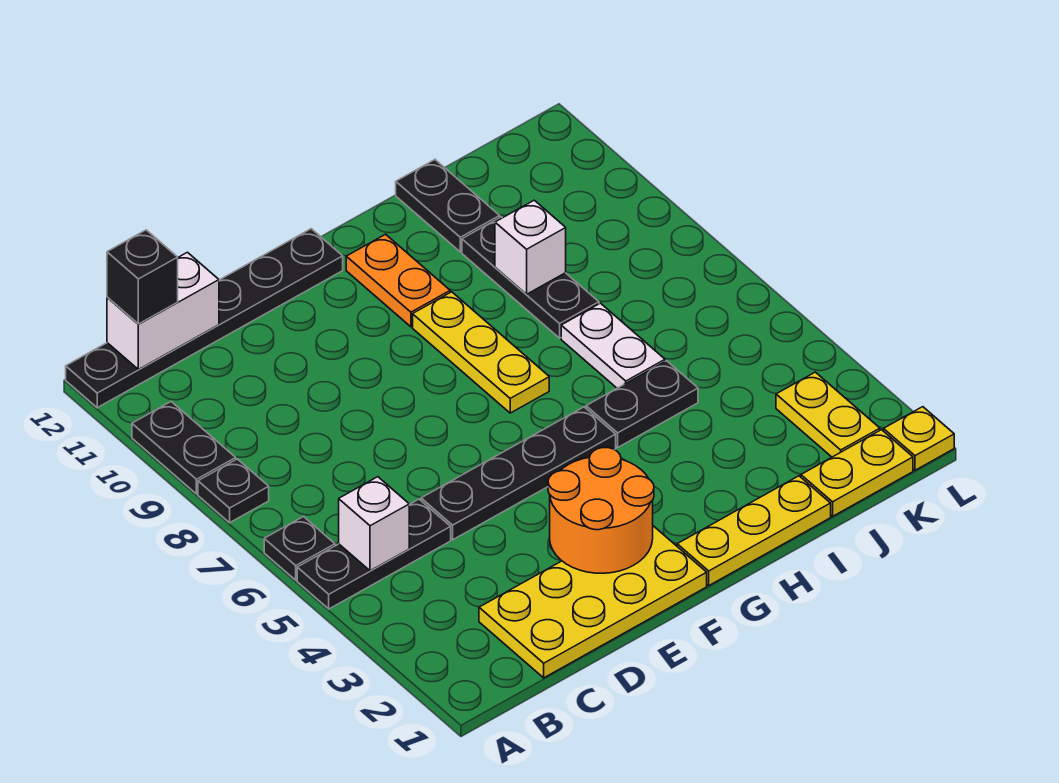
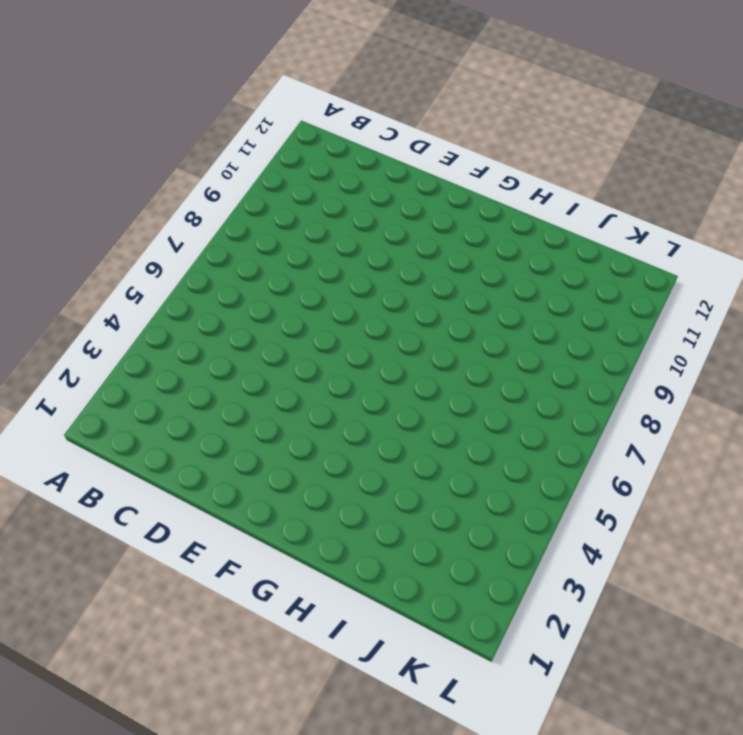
none -> black 1x3 plate [297,499,451,609]
none -> black 1x1 plate [264,517,335,580]
none -> black 1x1 plate [198,459,269,523]

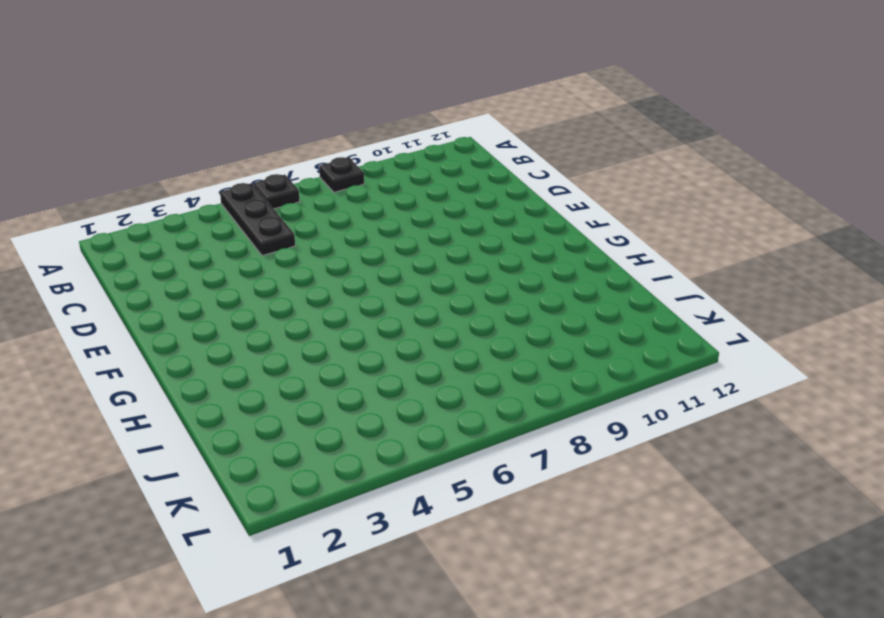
none -> black 1x2 plate [132,402,236,494]
none -> black 1x6 plate [66,229,343,408]
none -> yellow 2x4 plate [479,526,707,678]

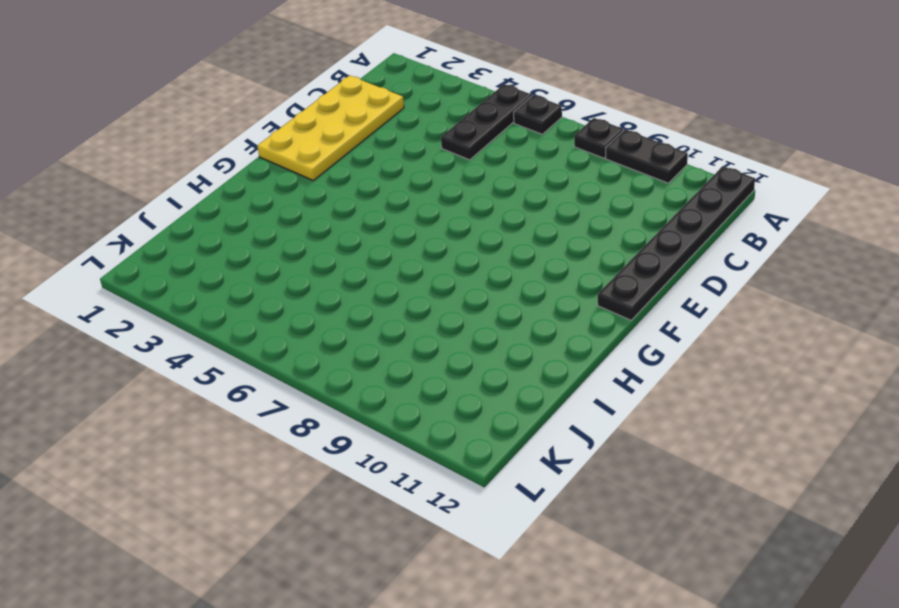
none -> black 1x4 plate [421,407,616,540]
none -> yellow 1x3 plate [677,476,831,585]
none -> yellow 1x3 plate [413,292,549,413]

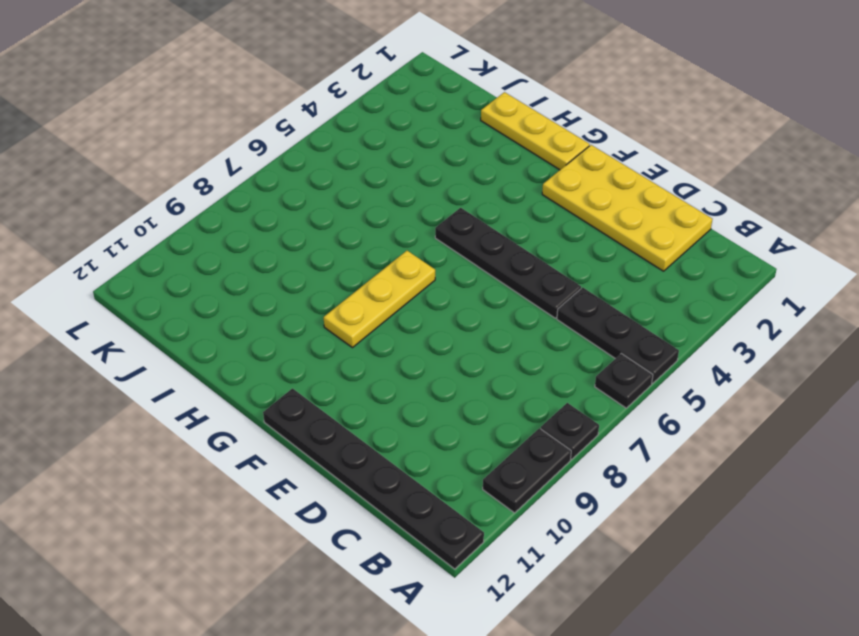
none -> orange 1x2 plate [346,234,450,327]
none -> black 1x2 plate [586,361,698,447]
none -> white 1x2 plate [561,303,665,388]

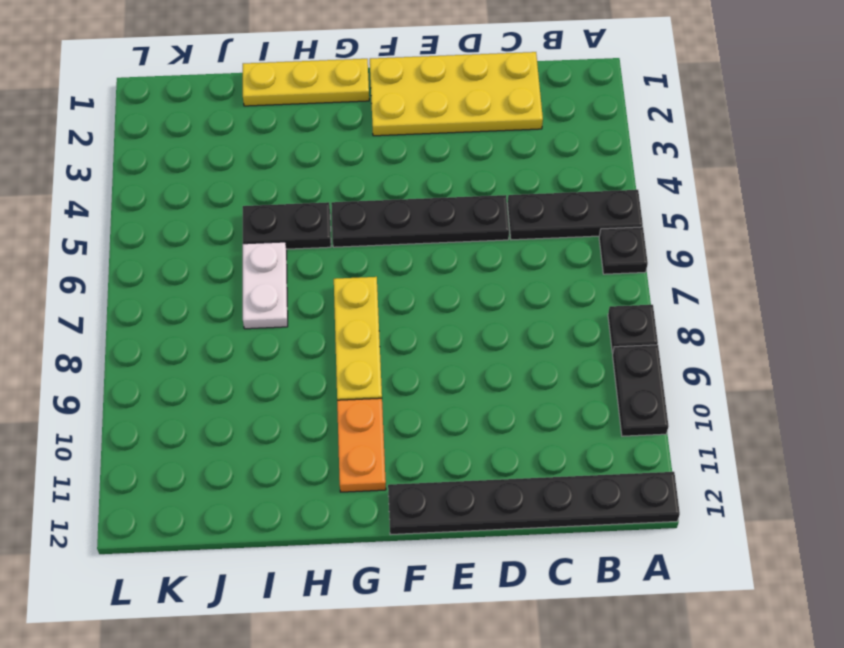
none -> black 1x3 plate [462,217,599,338]
none -> black 1x2 plate [396,160,500,252]
none -> yellow 1x2 plate [801,430,913,516]

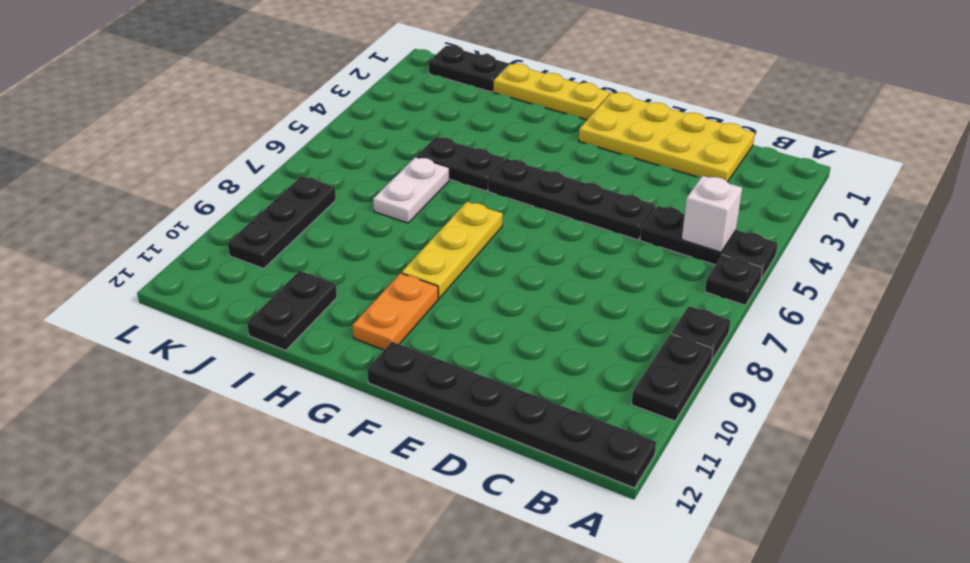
black 1x2 plate [429,45,509,92] -> yellow 1x2 plate [801,430,913,516]
black 1x3 plate [228,176,336,268] -> black 1x3 plate moved to [462,217,599,338]
none -> yellow 1x2 plate [776,372,880,457]
none -> yellow 1x1 plate [884,407,954,470]
none -> white 1x2 brick [107,252,219,369]

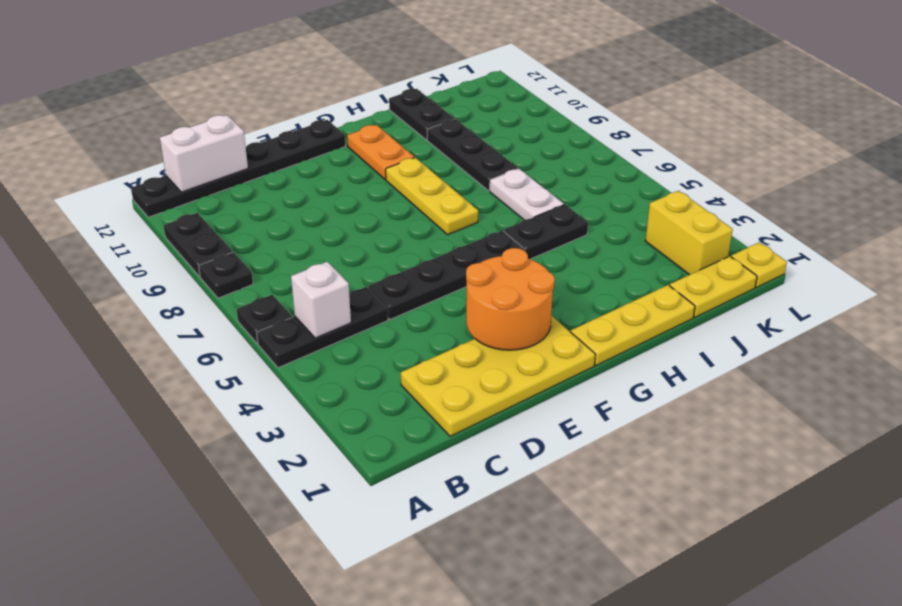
yellow 1x2 brick [645,191,733,275] -> yellow 1x2 plate [776,372,880,457]
none -> white 1x1 brick [495,200,566,294]
none -> black 1x1 brick [107,230,178,324]

